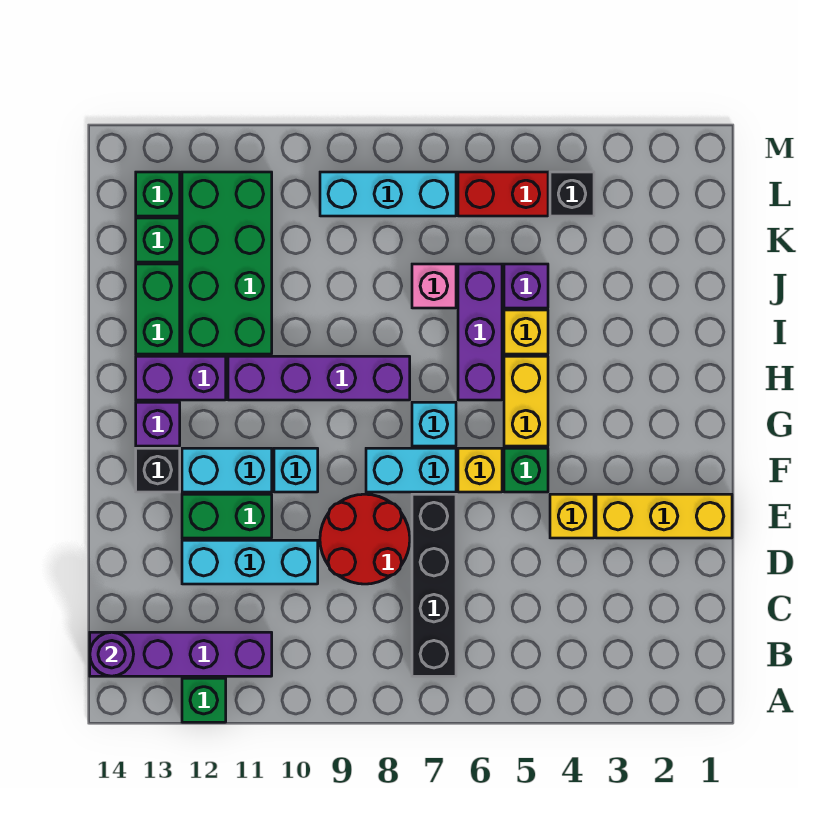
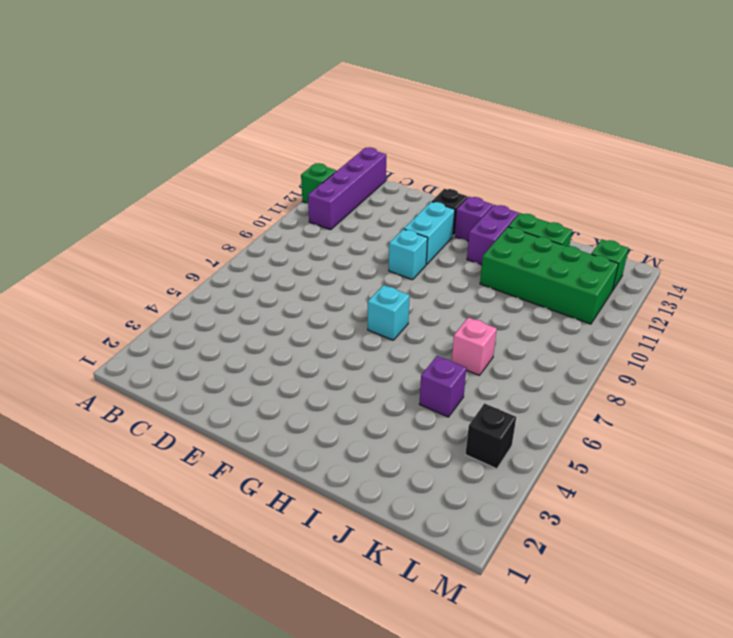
none -> black 1x4 brick [412,494,456,676]
none -> red 2x2 round brick [320,494,410,584]
none -> cyan 1x3 brick [182,540,318,584]
none -> yellow 1x3 brick [596,494,732,538]

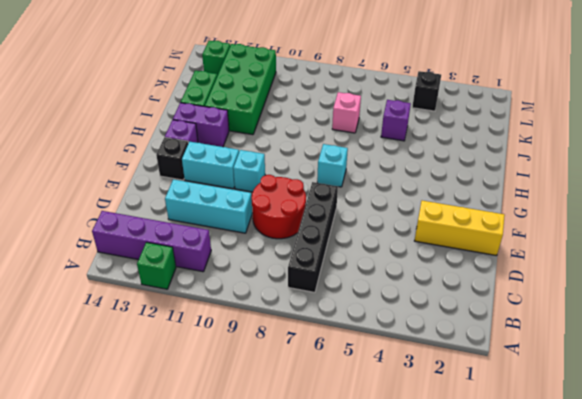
none -> yellow 1x1 brick [550,494,594,538]
none -> green 1x2 brick [182,494,272,538]
none -> green 1x1 brick [504,448,548,492]
none -> yellow 1x1 brick [458,448,502,492]

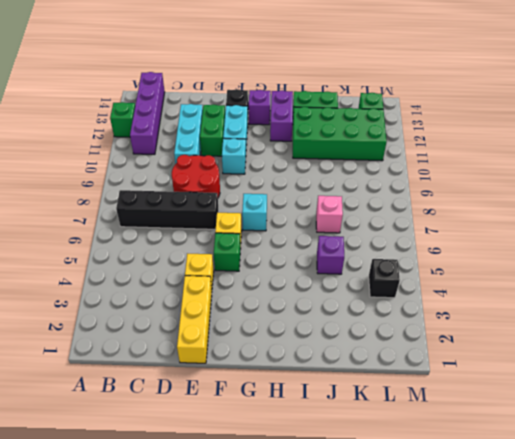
none -> cyan 1x2 brick [366,448,456,492]
none -> yellow 1x2 brick [504,356,548,446]
none -> purple 1x3 brick [458,264,502,400]
none -> purple 1x4 brick [228,356,410,400]

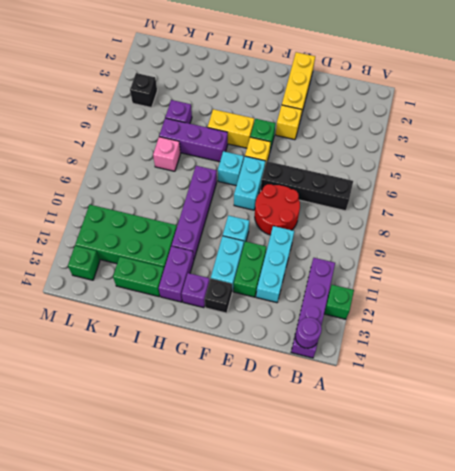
none -> yellow 1x1 brick [504,310,548,354]
none -> green 1x1 brick [136,218,180,262]
none -> red 1x2 brick [458,172,548,216]
none -> cyan 1x3 brick [320,172,456,216]

